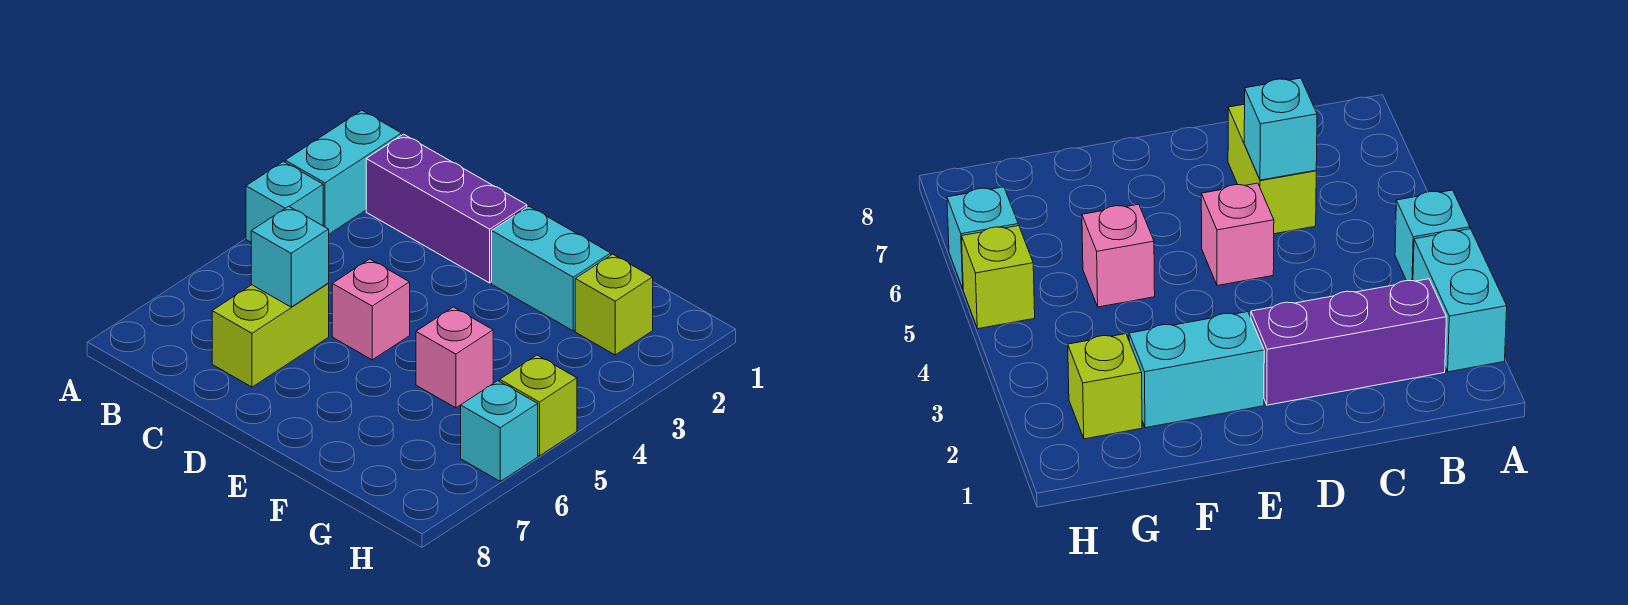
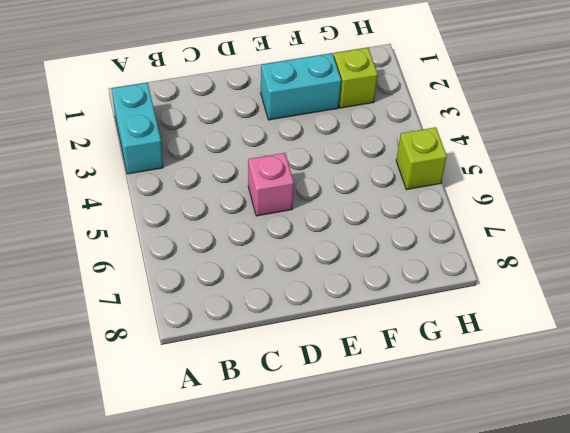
none -> cyan 1x1 brick [246,162,323,242]
none -> purple 1x3 brick [366,134,527,283]

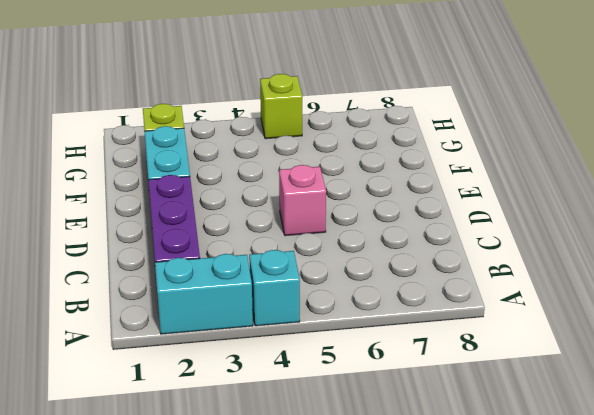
none -> lime 1x2 brick [212,284,329,387]
none -> pink 1x1 brick [416,307,493,408]

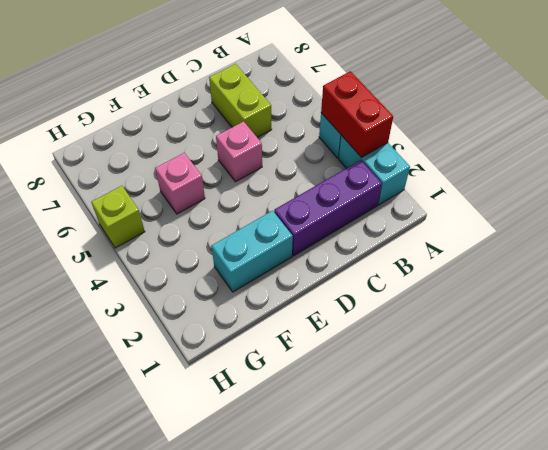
red 1x2 brick [321,71,393,157] -> none
none -> lime 1x1 brick [575,254,653,355]
none -> cyan 1x1 brick [461,381,538,481]

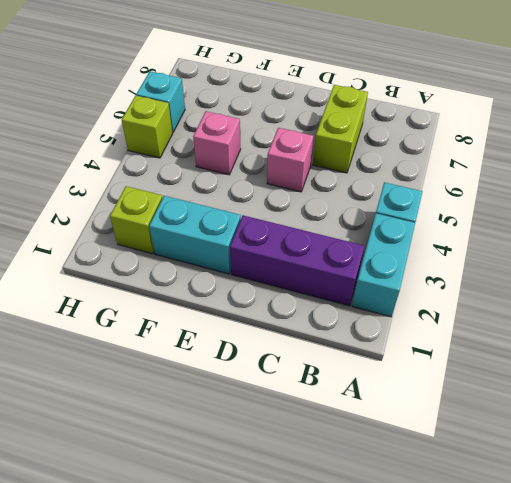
none -> cyan 1x1 brick [251,206,329,307]

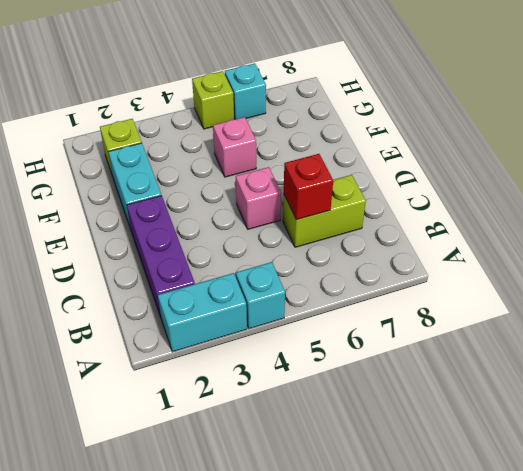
red 1x1 brick [284,154,333,220] -> cyan 1x1 brick [251,206,329,307]

